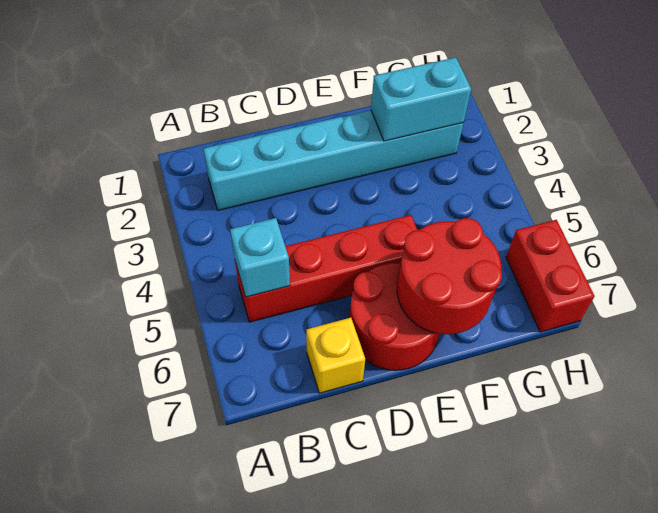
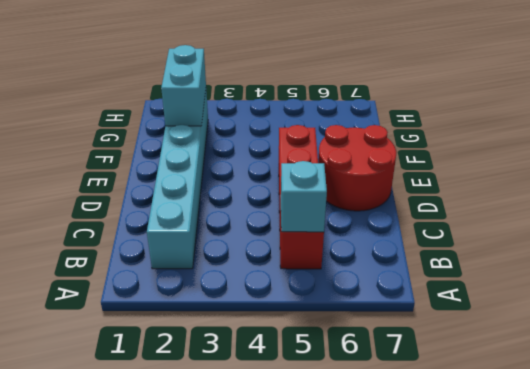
none -> yellow 1x1 brick [306,318,365,393]
none -> red 1x2 brick [506,220,594,332]

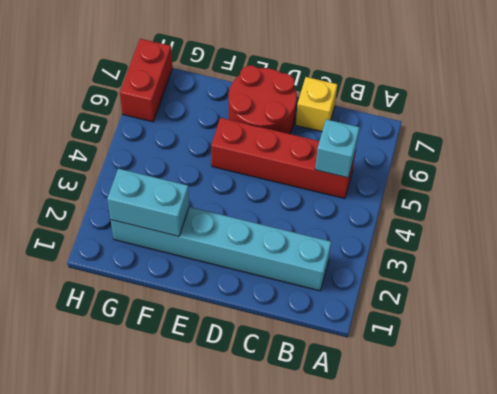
none -> red 2x2 round brick [397,218,502,334]

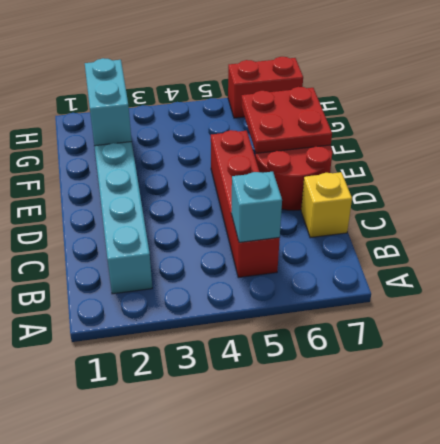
red 2x2 plate [242,87,332,153] -> red 2x2 round brick [397,218,502,334]

